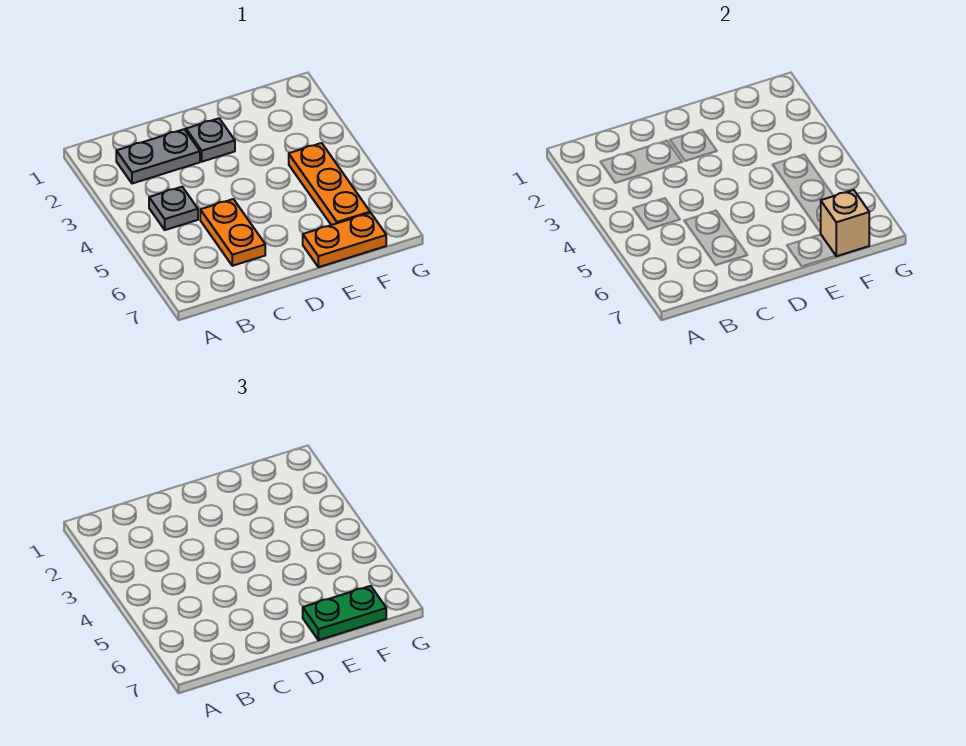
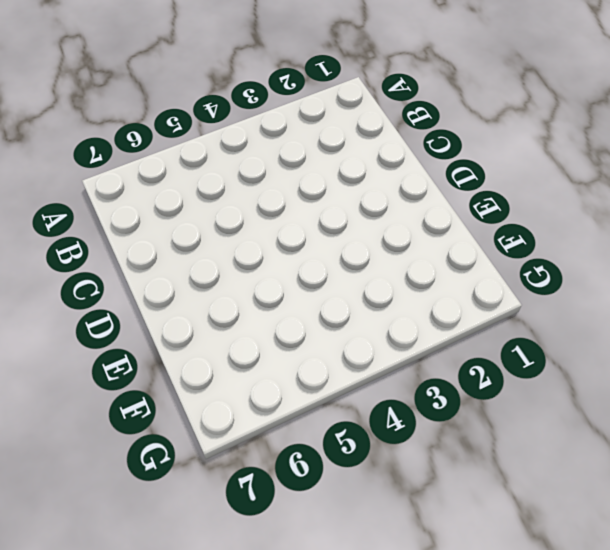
none -> grey 1x2 plate [116,129,200,184]
none -> grey 1x1 plate [149,187,198,230]

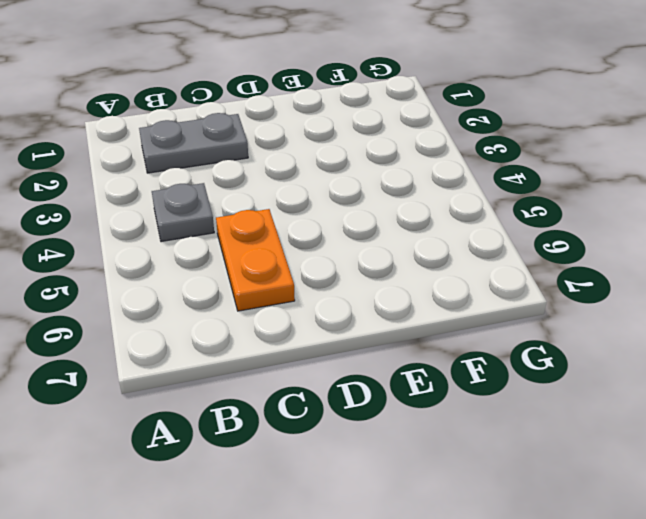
none -> grey 1x1 plate [186,118,235,162]
none -> orange 1x2 plate [303,213,386,267]

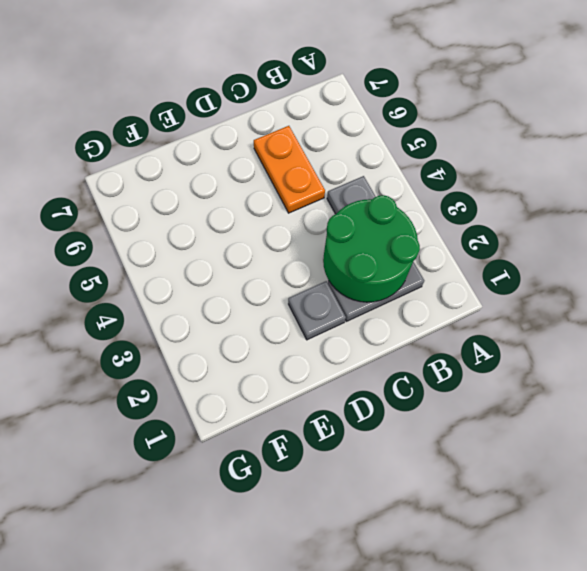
green 2x2 round brick [323,195,420,302] -> none
none -> orange 1x2 plate [303,213,386,267]
none -> orange 1x3 plate [289,143,370,225]

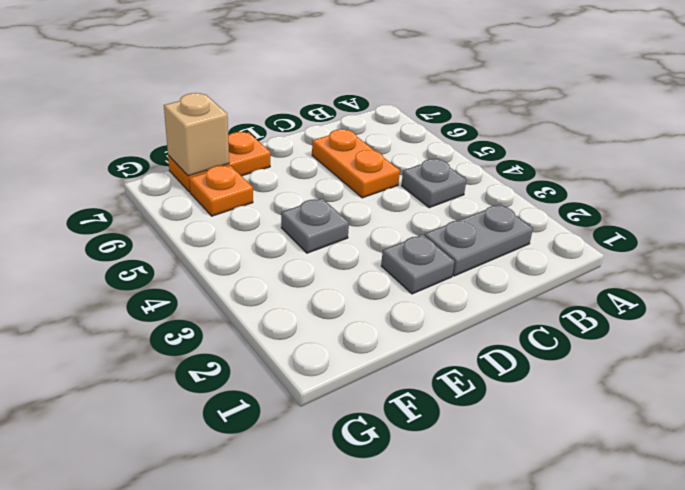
grey 1x1 plate [281,198,349,253] -> none
orange 1x1 plate [189,165,253,216] -> orange 1x3 plate [289,143,370,225]
none -> green 1x2 plate [303,586,386,640]

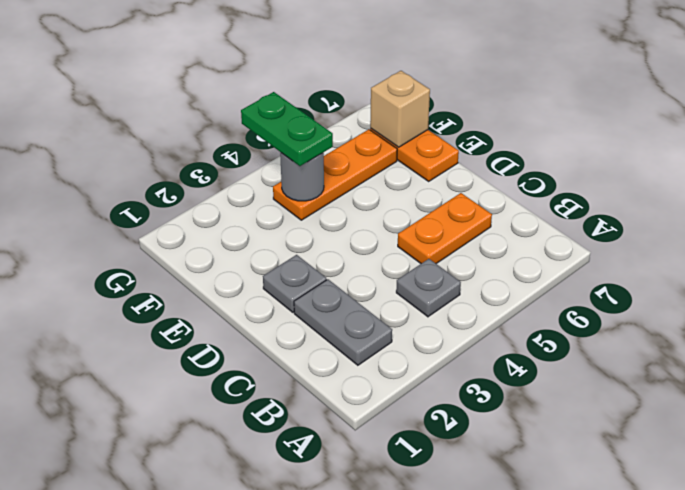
grey 1x1 round brick [280,152,324,201] -> none
green 1x2 plate [241,92,333,166] -> green 1x2 plate moved to [303,586,386,640]

